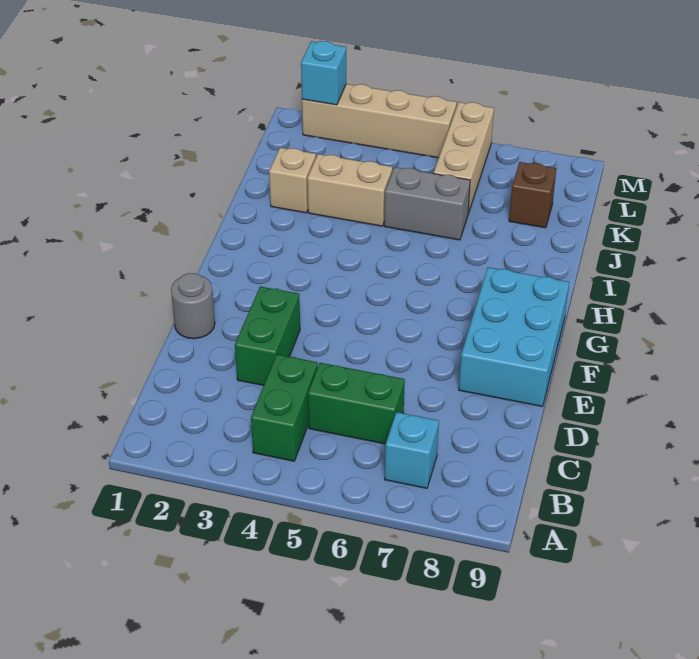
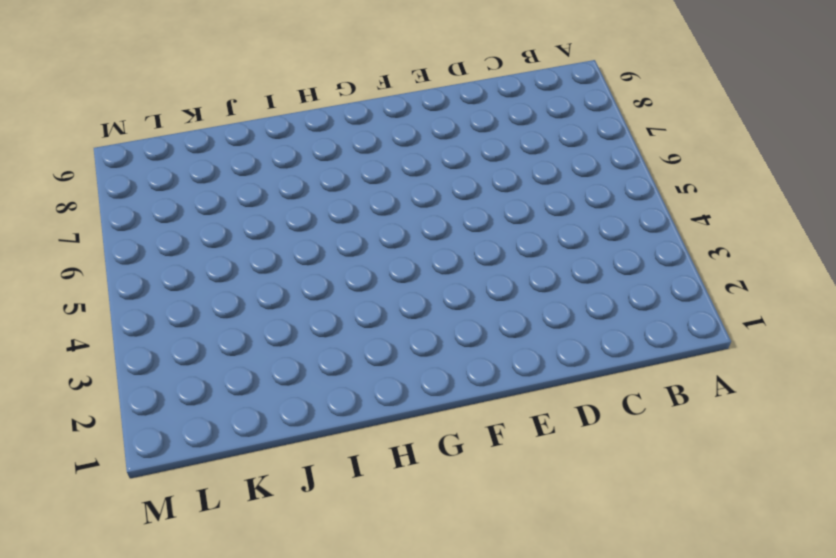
none -> green 1x2 brick [251,354,318,461]
none -> cyan 1x1 brick [385,412,439,488]
none -> green 1x2 brick [308,363,405,444]

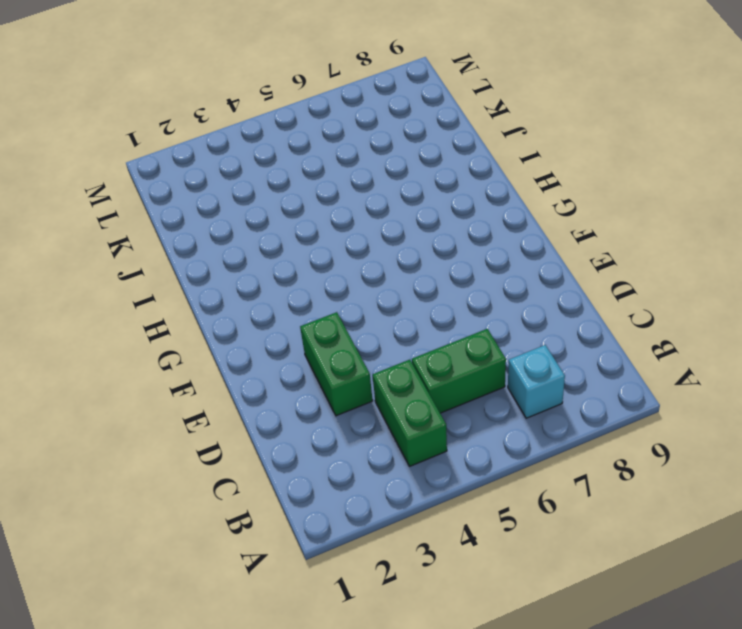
none -> grey 1x1 round brick [171,273,215,339]
none -> cyan 2x3 brick [459,267,569,407]
none -> tan 1x1 brick [269,148,316,213]

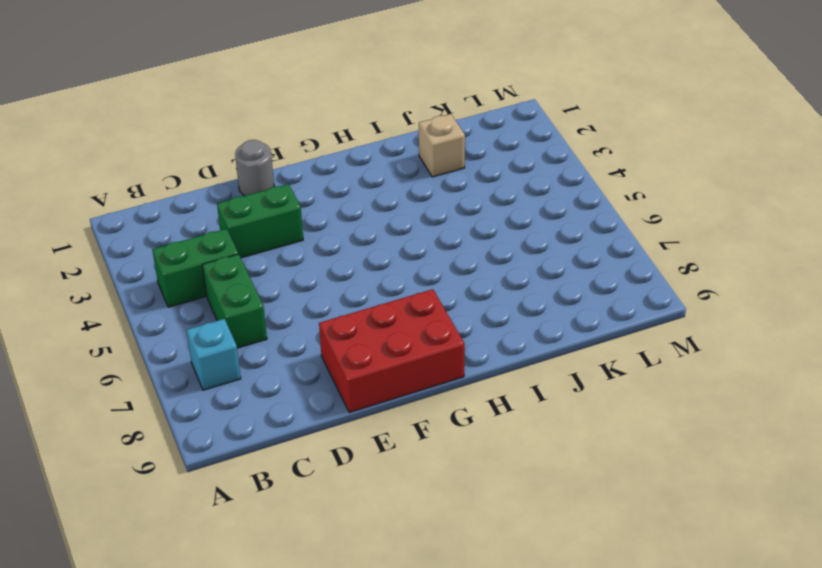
red 2x3 brick [319,289,465,413] -> cyan 2x3 brick [459,267,569,407]
none -> tan 1x2 brick [307,154,392,226]
none -> grey 1x2 brick [384,167,470,240]
none -> tan 1x3 brick [433,102,494,214]

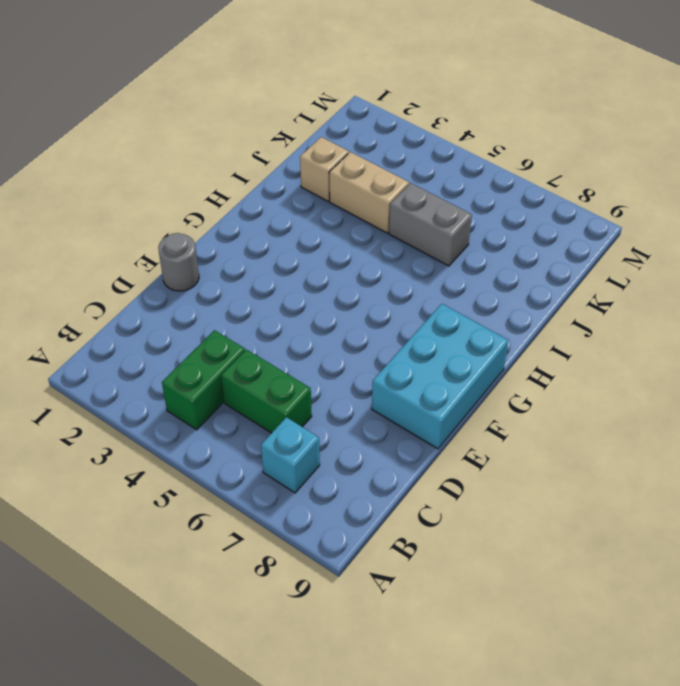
none -> green 1x2 brick [235,286,300,386]
none -> tan 1x3 brick [433,102,494,214]
none -> brown 1x1 brick [509,162,557,228]

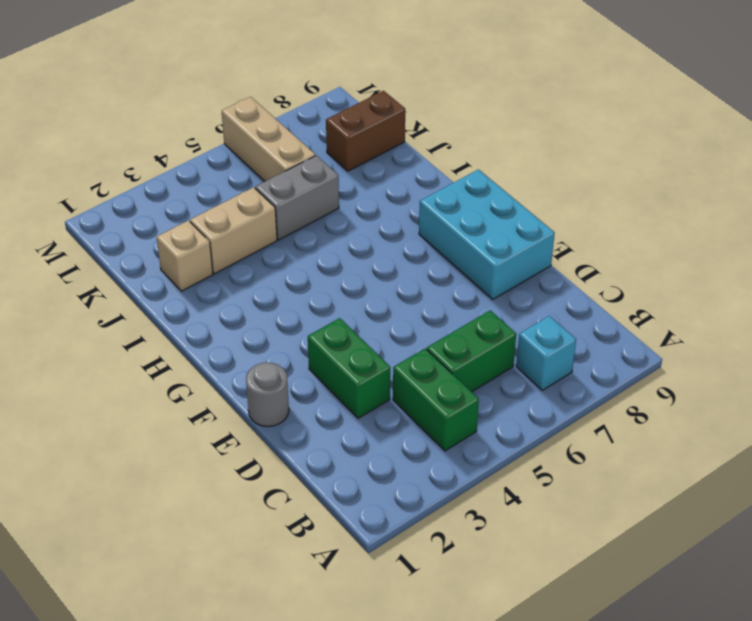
brown 1x2 brick [326,91,405,171] -> brown 1x1 brick [509,162,557,228]
none -> tan 1x4 brick [302,84,457,158]
none -> cyan 1x1 brick [301,41,346,105]

